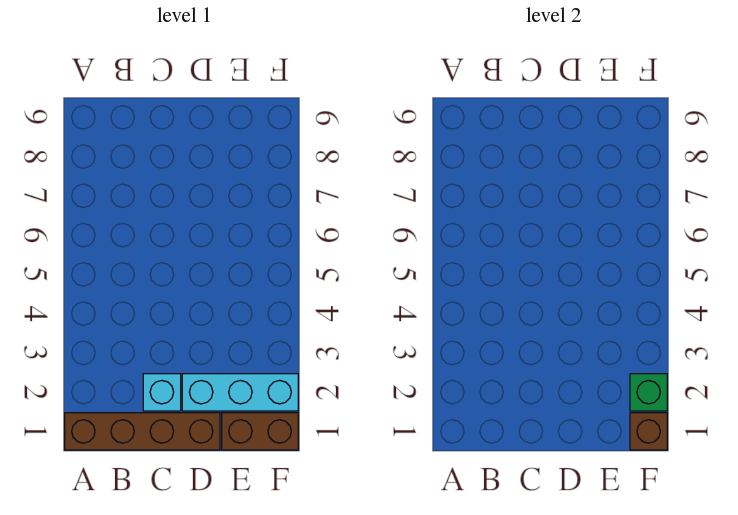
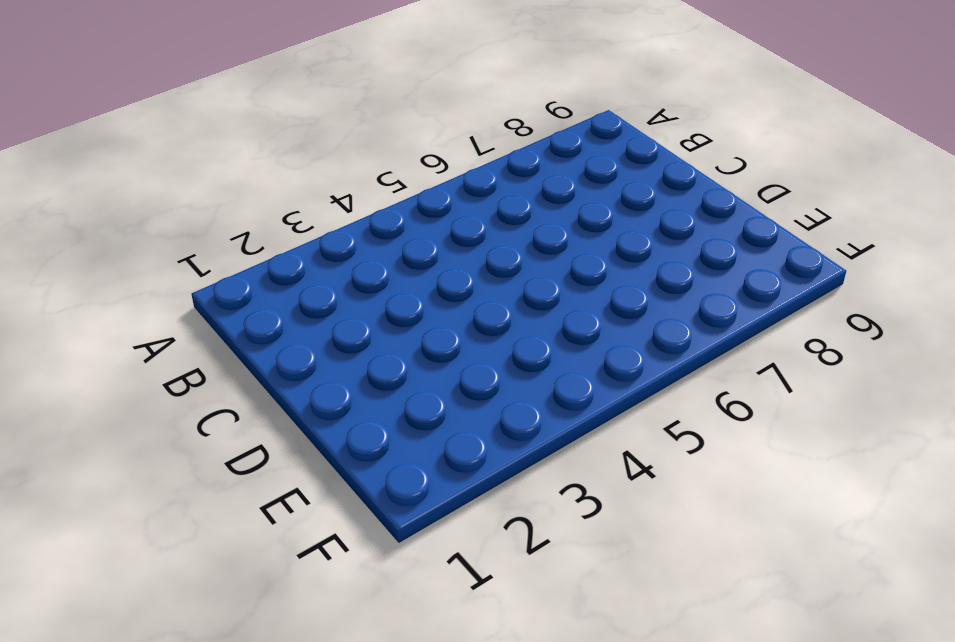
none -> brown 1x4 brick [65,413,220,450]
none -> cyan 1x1 brick [143,374,181,411]

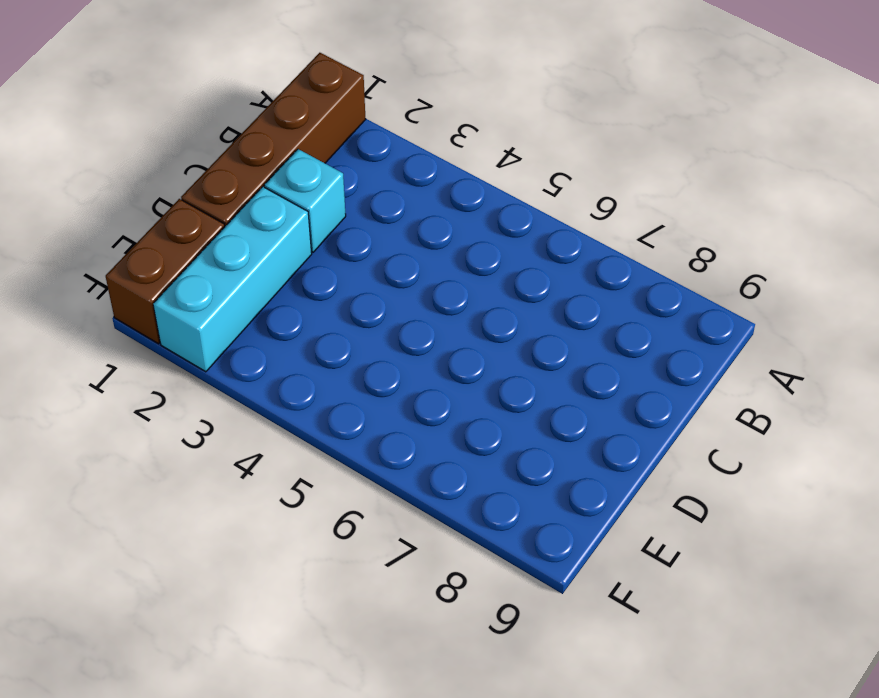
none -> brown 1x1 brick [630,413,667,450]
none -> green 1x1 brick [630,374,667,411]

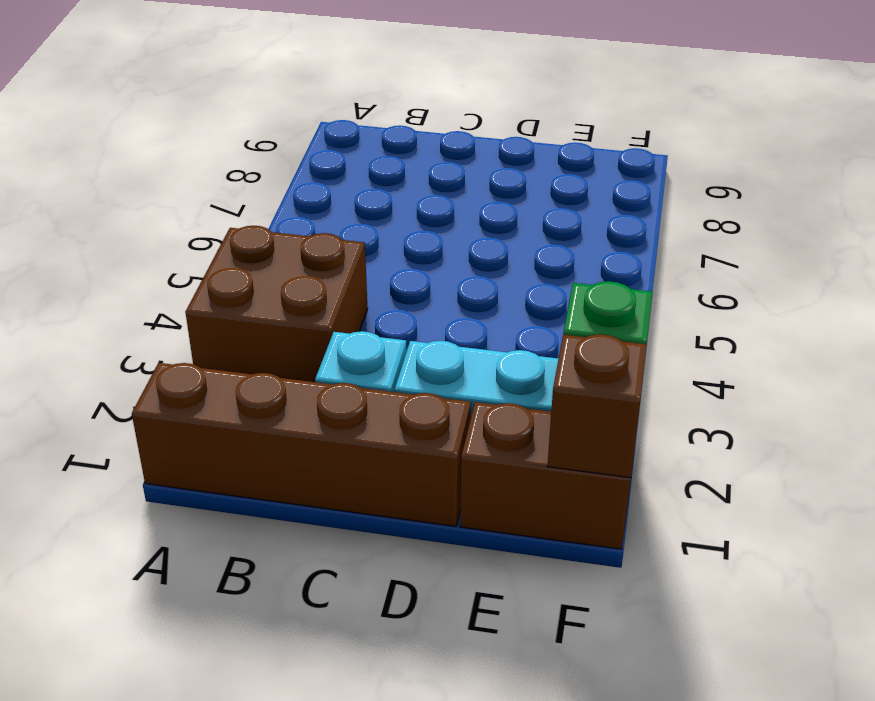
brown 2x2 brick [185,226,368,382] -> none

